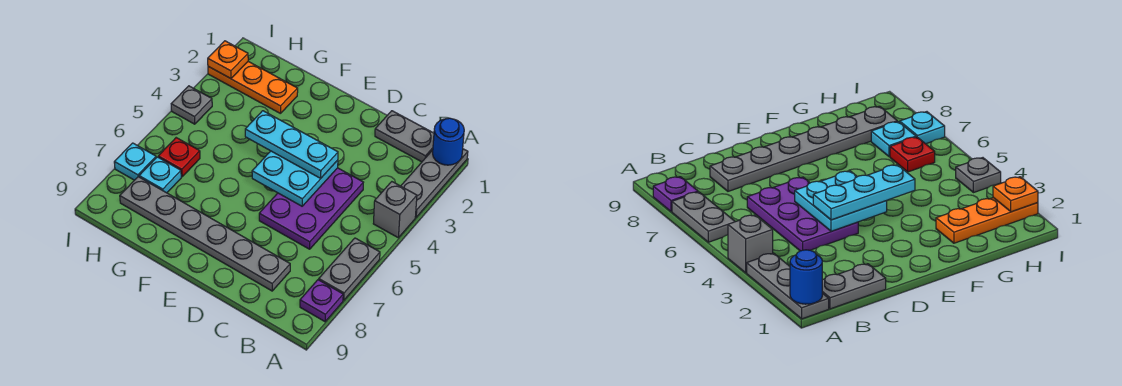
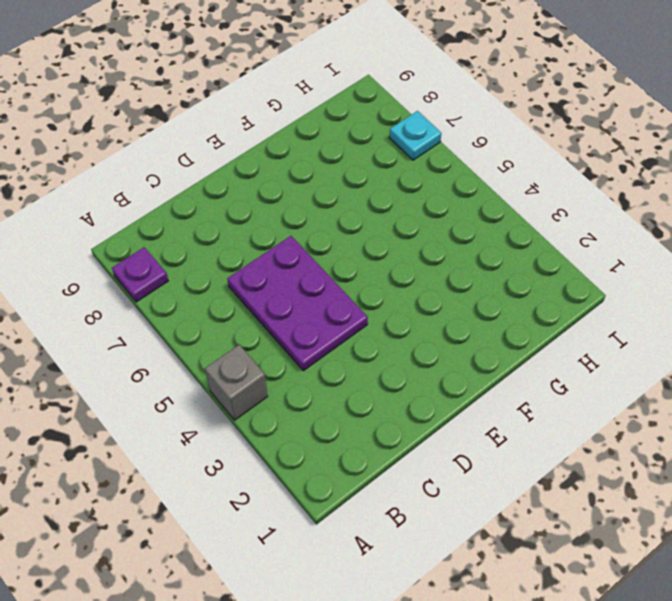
none -> grey 1x3 plate [401,149,468,217]
none -> grey 1x2 plate [319,238,380,300]
none -> grey 1x2 plate [375,111,434,162]

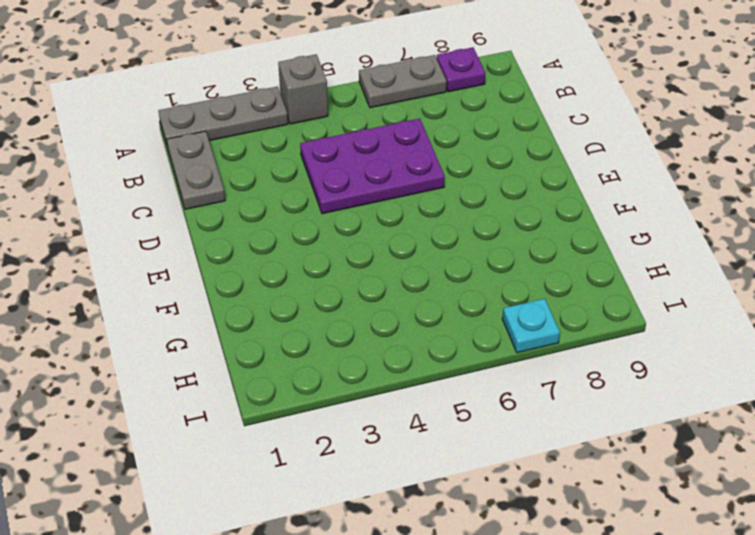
none -> grey 1x6 plate [120,177,290,291]
none -> orange 1x3 plate [208,62,298,114]
none -> red 1x1 plate [158,138,200,177]

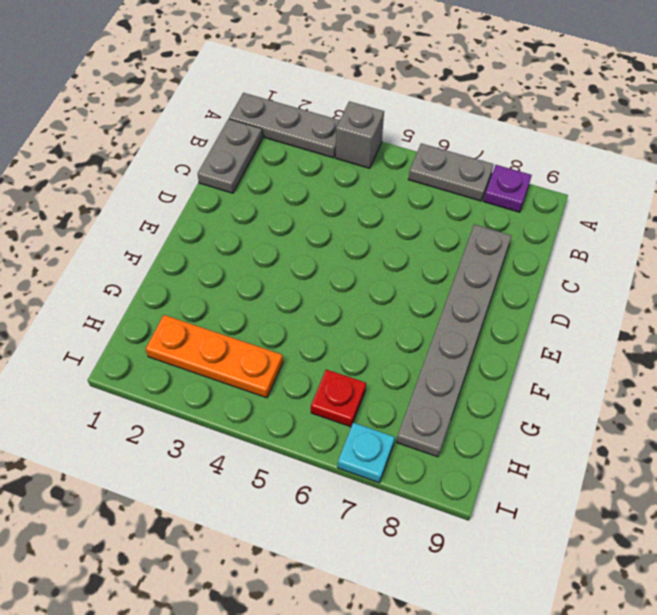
orange 1x3 plate [146,315,283,398] -> orange 1x3 plate turned to [208,62,298,114]
none -> purple 2x3 plate [259,168,363,249]
none -> cyan 1x1 plate [139,157,181,193]
none -> grey 1x1 plate [171,86,212,124]

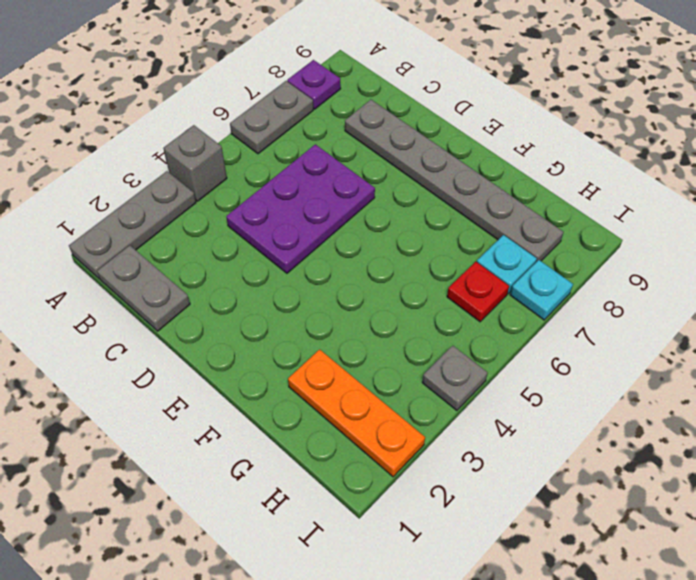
none -> blue 1x1 round brick [433,118,464,165]
none -> cyan 2x2 plate [252,151,338,206]
none -> orange 1x1 plate [208,41,248,79]

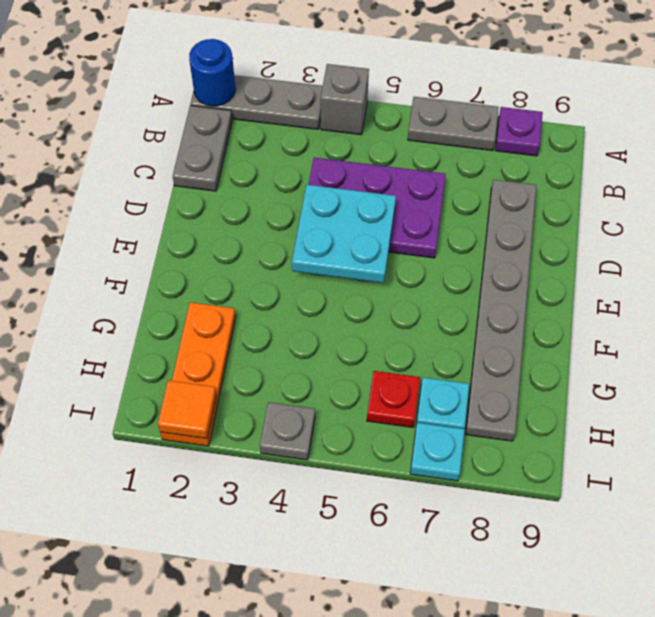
orange 1x1 tile [158,381,216,438] -> orange 1x1 plate [208,41,248,79]
none -> cyan 1x3 plate [245,111,338,178]

